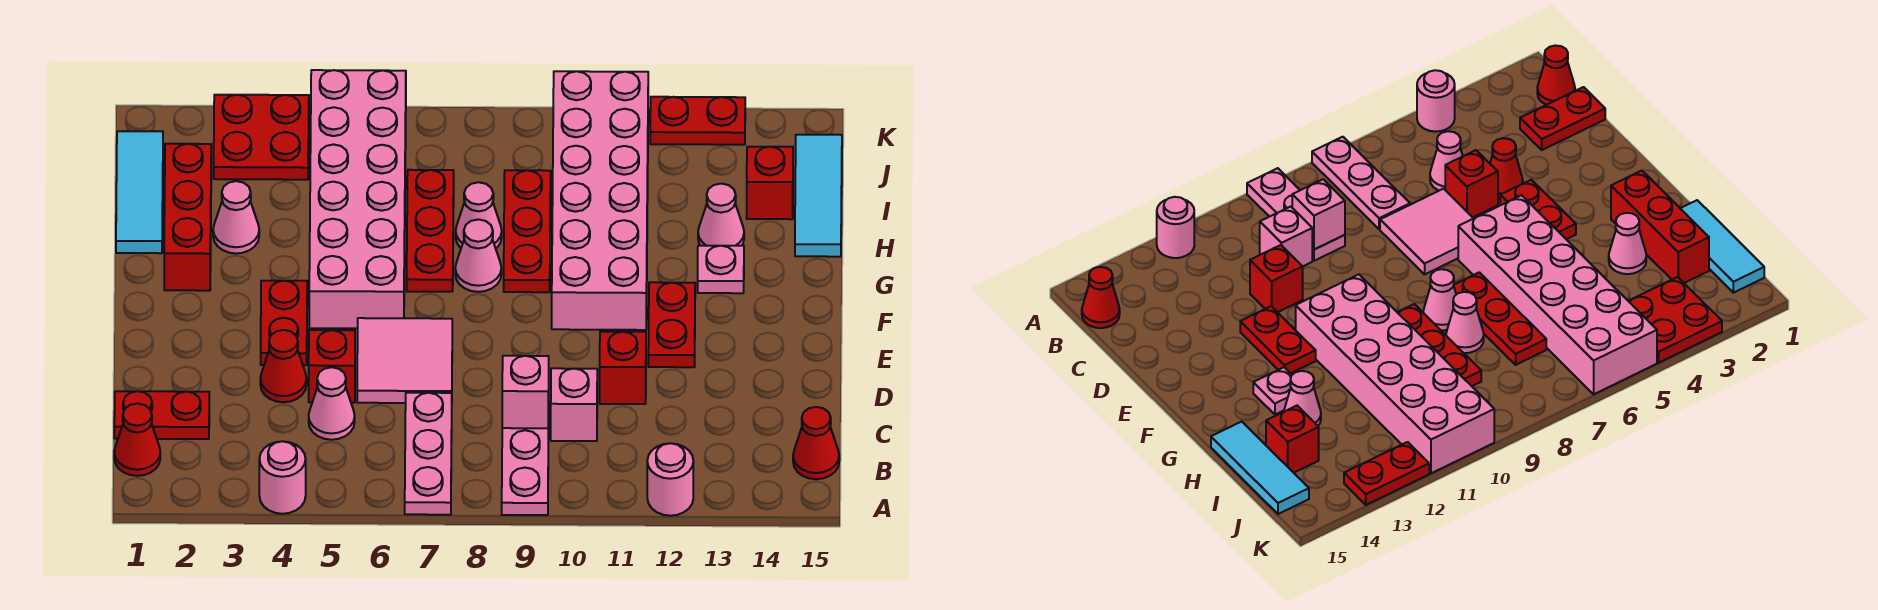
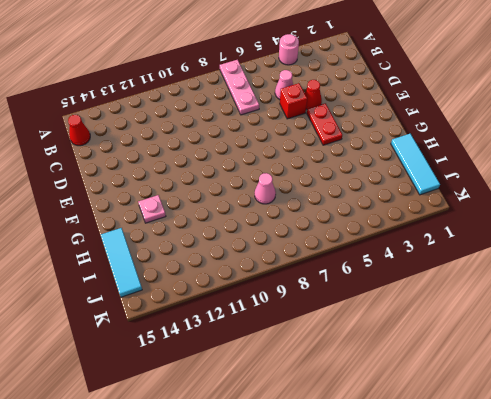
none -> pink 1x3 plate [502,428,549,515]
none -> pink 1x1 round brick [647,443,693,516]
none -> red 1x1 cone [114,404,160,476]
none -> red 1x2 plate [114,391,209,439]

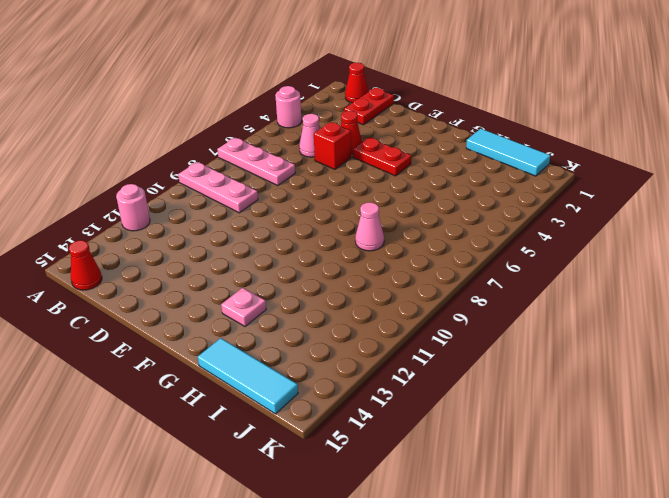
none -> pink 1x1 brick [551,368,597,441]
none -> pink 2x2 tile [357,318,452,403]
none -> red 1x1 brick [600,332,646,404]
none -> red 1x2 plate [648,282,695,367]

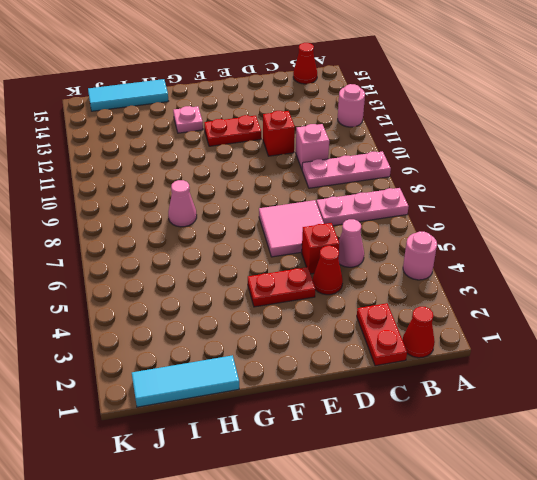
none -> pink 2x6 brick [309,70,406,328]
none -> pink 2x6 brick [552,71,648,330]
none -> red 1x3 brick [164,144,211,291]
none -> red 1x3 plate [407,170,454,292]

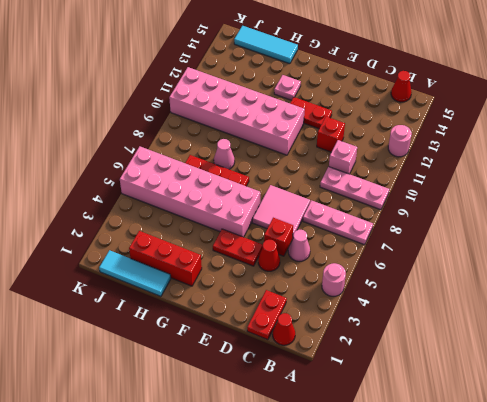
none -> pink 1x1 cone [455,219,501,292]
none -> red 1x3 plate [504,170,551,292]
none -> pink 1x1 cone [213,181,259,254]
none -> pink 1x1 cone [698,184,744,246]

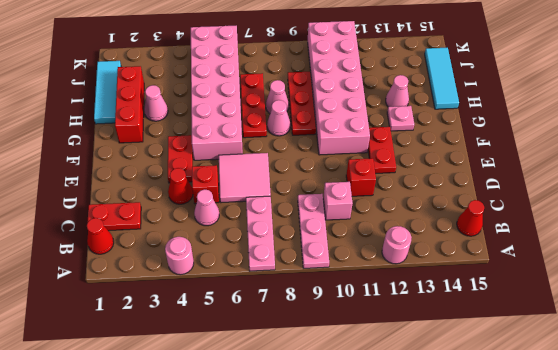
none -> red 1x1 brick [747,147,793,219]
none -> red 2x2 plate [214,95,309,180]
none -> red 1x2 plate [650,97,745,145]
none -> pink 1x1 brick [502,356,549,428]

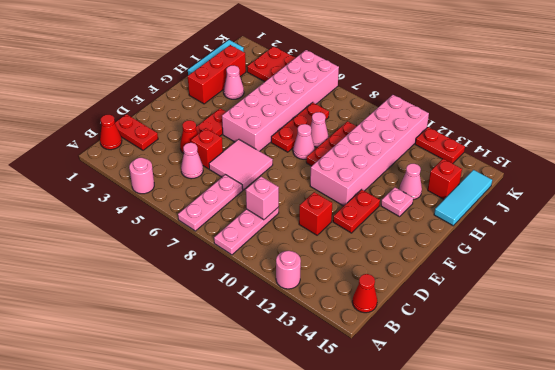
none -> pink 1x1 brick [551,368,597,441]

